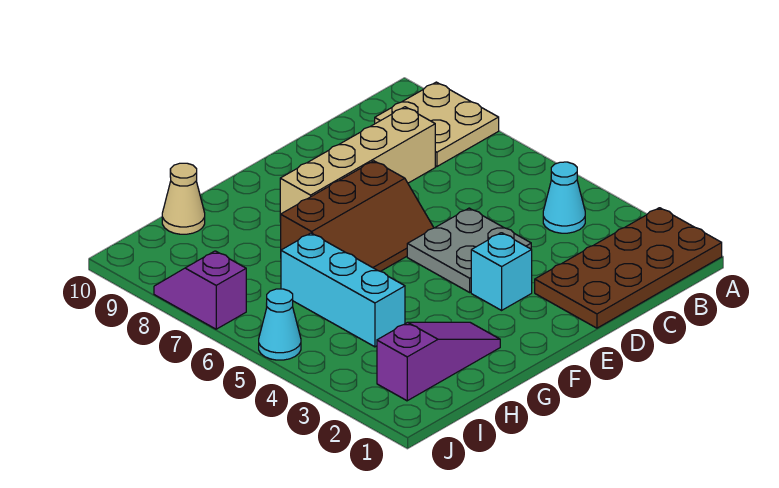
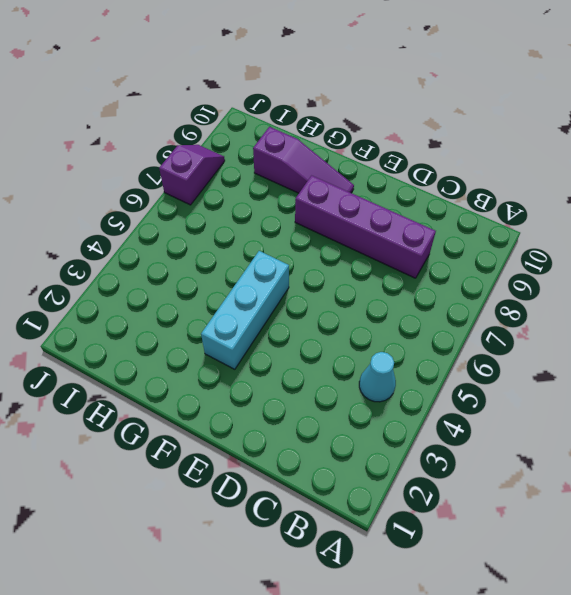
purple 1x4 brick [295,176,436,278] -> tan 1x4 brick [280,107,435,222]
cyan 1x3 brick [201,251,289,369] -> cyan 1x3 brick moved to [281,233,405,347]
purple 1x3 slope [253,127,354,193] -> purple 1x3 slope moved to [377,322,500,401]
none -> brown 2x4 plate [535,208,722,328]
none -> tan 2x2 plate [375,82,499,167]
none -> grey 2x2 plate [407,208,531,292]

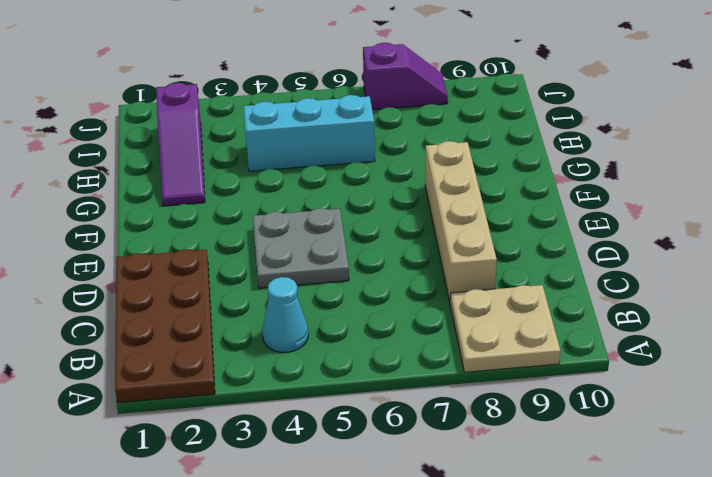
none -> cyan 1x1 brick [471,233,532,310]
none -> brown 2x3 slope [281,161,434,271]
none -> tan 1x1 cone [162,163,205,234]

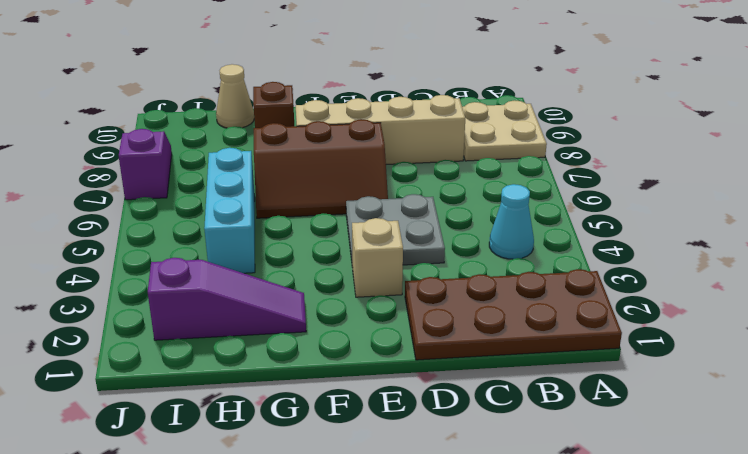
tan 1x1 brick [352,218,403,297] -> cyan 1x1 brick [471,233,532,310]
brown 1x1 brick [253,82,294,128] -> none
none -> cyan 1x1 cone [259,289,301,360]

